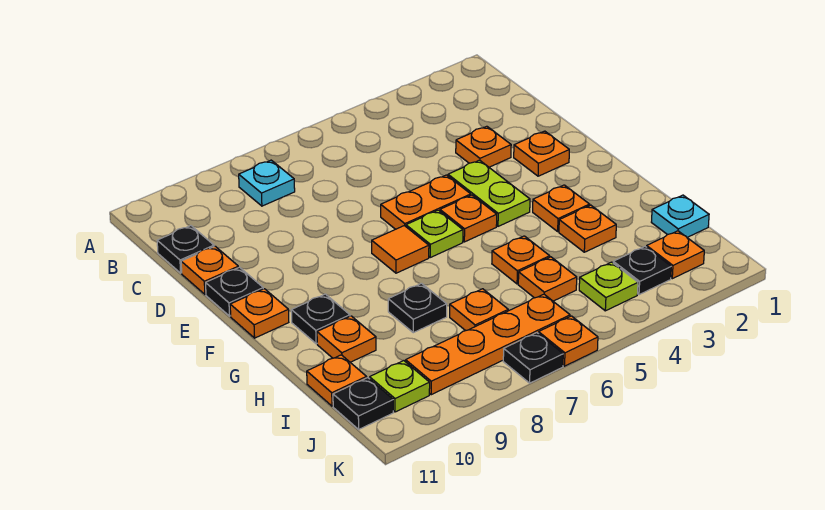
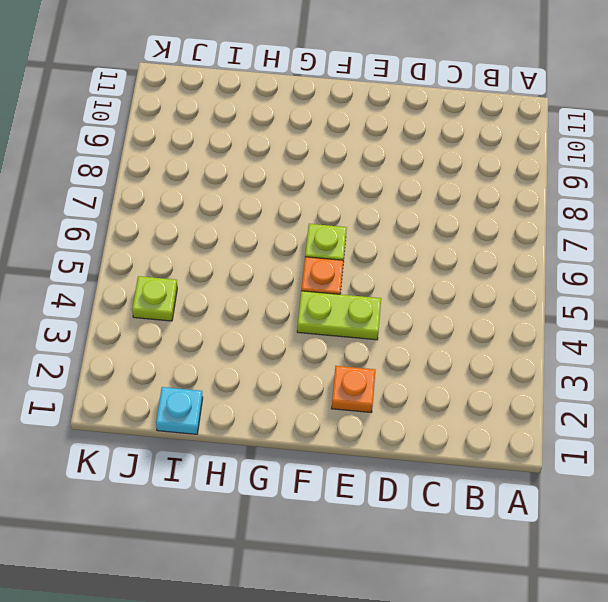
none -> cyan 1x1 plate [239,160,295,206]
none -> black 1x1 plate [157,226,214,273]
none -> orange 1x1 plate [456,126,511,167]
none -> orange 1x1 plate [181,246,238,294]

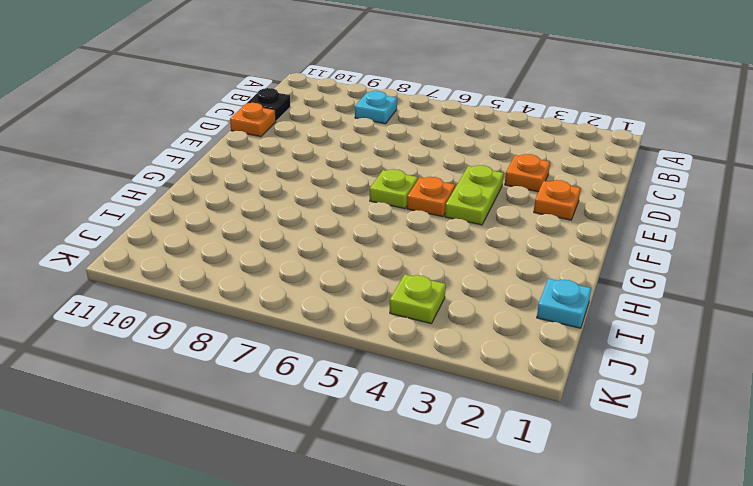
none -> orange 1x2 plate [381,175,471,229]
none -> black 1x1 plate [206,267,263,316]
none -> orange 1x1 tile [372,226,429,273]
none -> orange 1x1 plate [230,289,289,338]

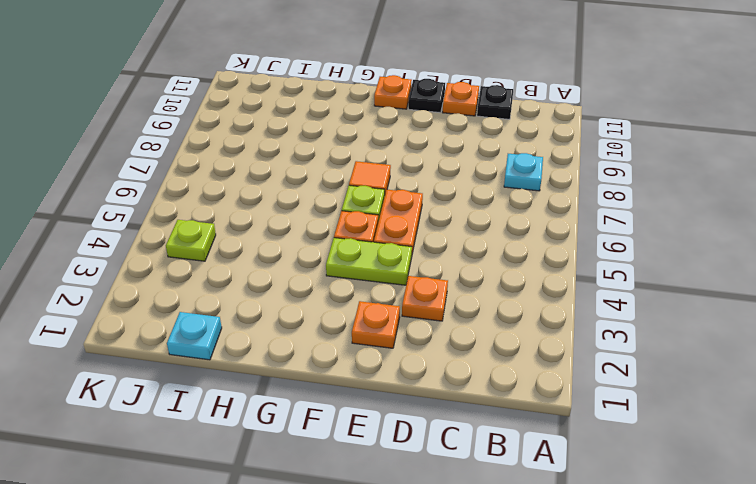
none -> orange 1x1 plate [533,185,590,231]
none -> black 1x1 plate [291,294,350,344]
none -> orange 1x1 plate [559,205,616,252]
none -> orange 1x1 plate [492,236,550,284]

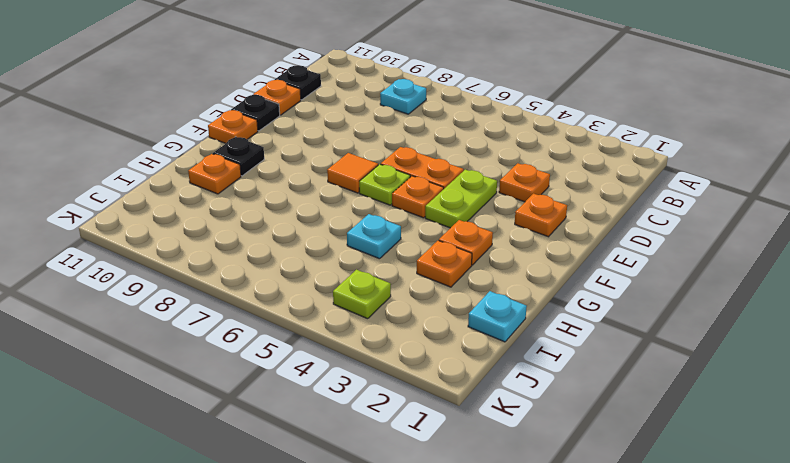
cyan 1x1 plate [347,214,401,259] -> orange 1x1 plate [492,236,550,284]
none -> black 1x1 plate [388,283,447,333]
none -> orange 1x1 plate [518,257,577,301]
none -> orange 1x1 plate [450,289,508,331]
none -> orange 1x1 plate [307,355,367,406]

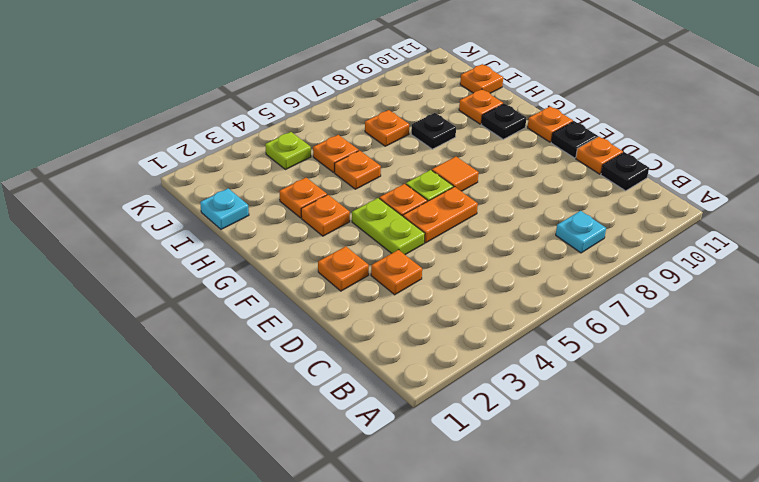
none -> orange 1x1 plate [647,231,704,279]
none -> black 1x1 plate [613,247,671,295]
none -> orange 1x4 plate [406,294,570,395]
none -> lime 1x1 plate [370,361,430,412]

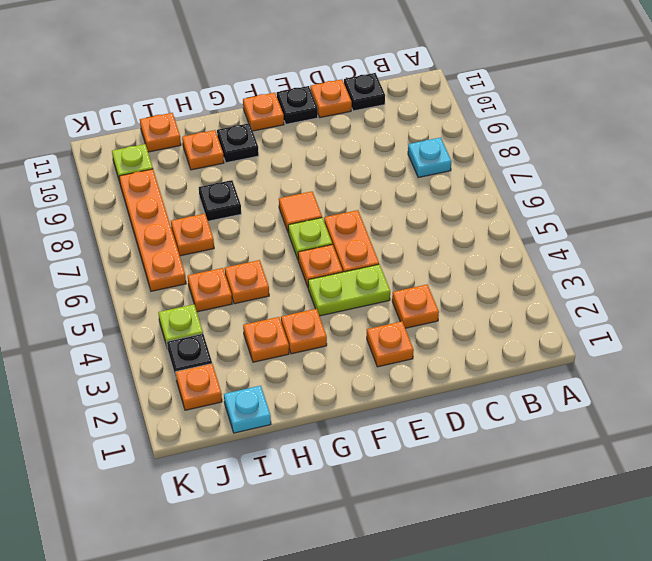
none -> black 1x1 plate [333,378,393,429]
none -> orange 1x1 plate [539,316,598,366]
none -> black 1x1 plate [503,333,563,383]

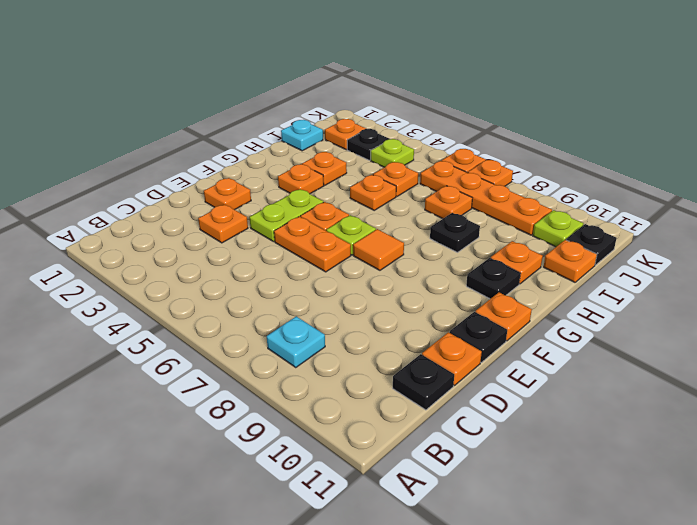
orange 1x1 plate [468,160,513,186] -> black 1x1 plate [503,333,563,383]

